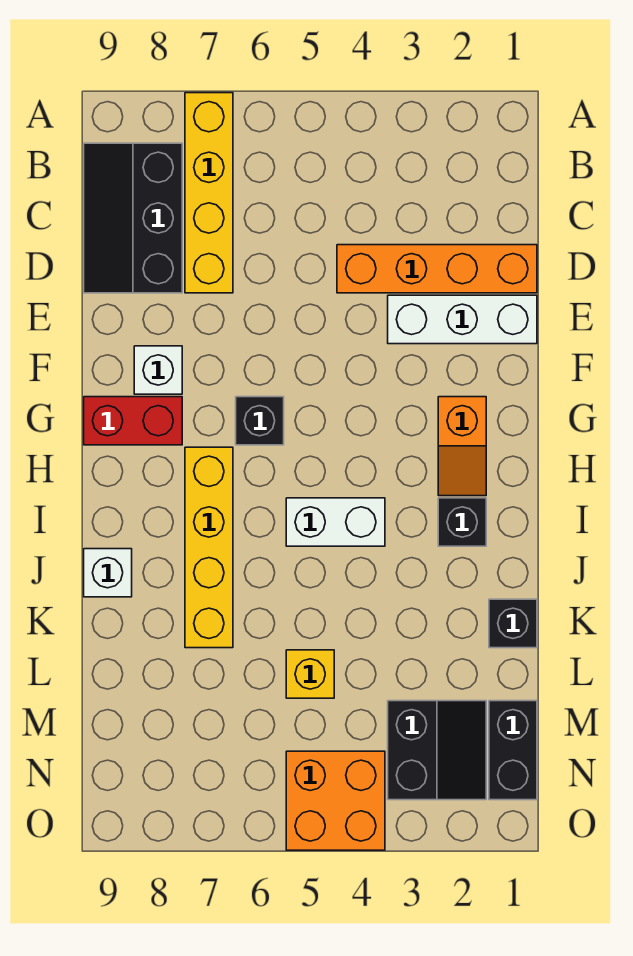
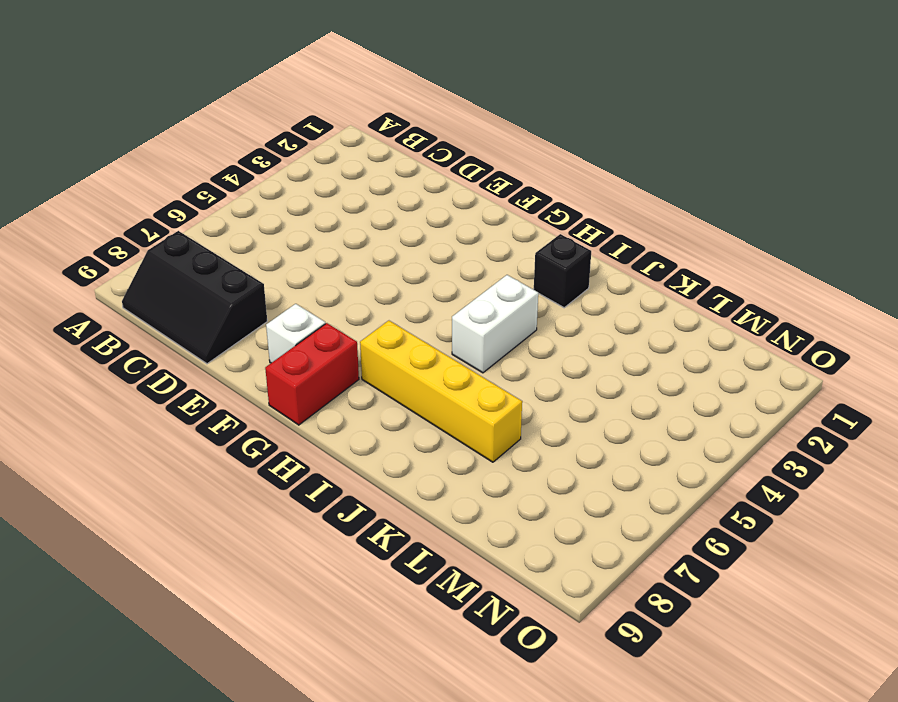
none -> yellow 1x4 brick [185,93,233,293]
none -> orange 1x4 brick [337,245,537,293]
none -> white 1x3 brick [388,295,537,344]

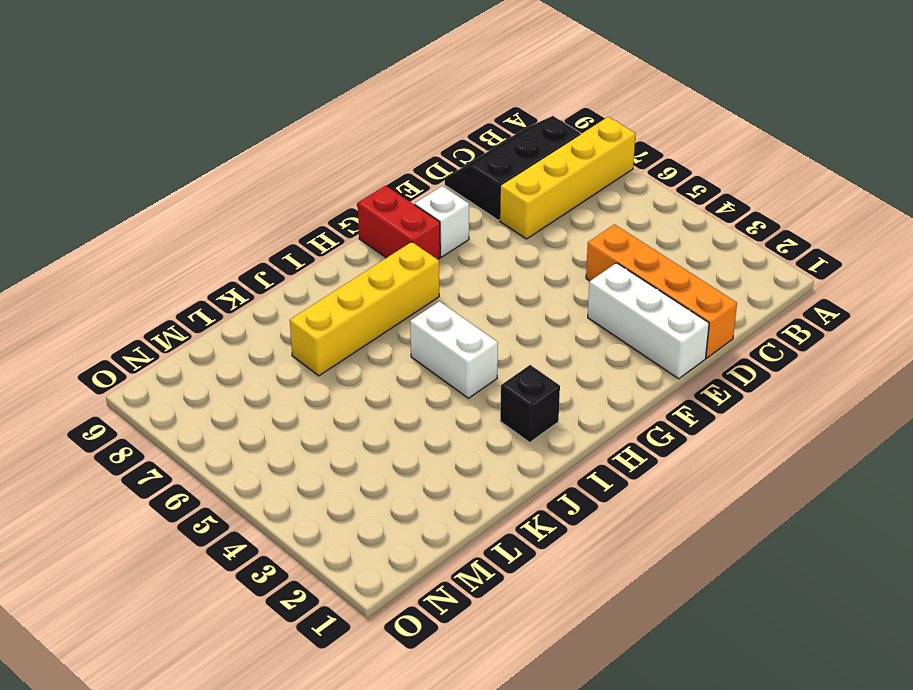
none -> orange 1x2 slope [438,397,486,496]
none -> black 1x1 brick [236,397,284,445]
none -> white 1x1 brick [84,549,132,597]

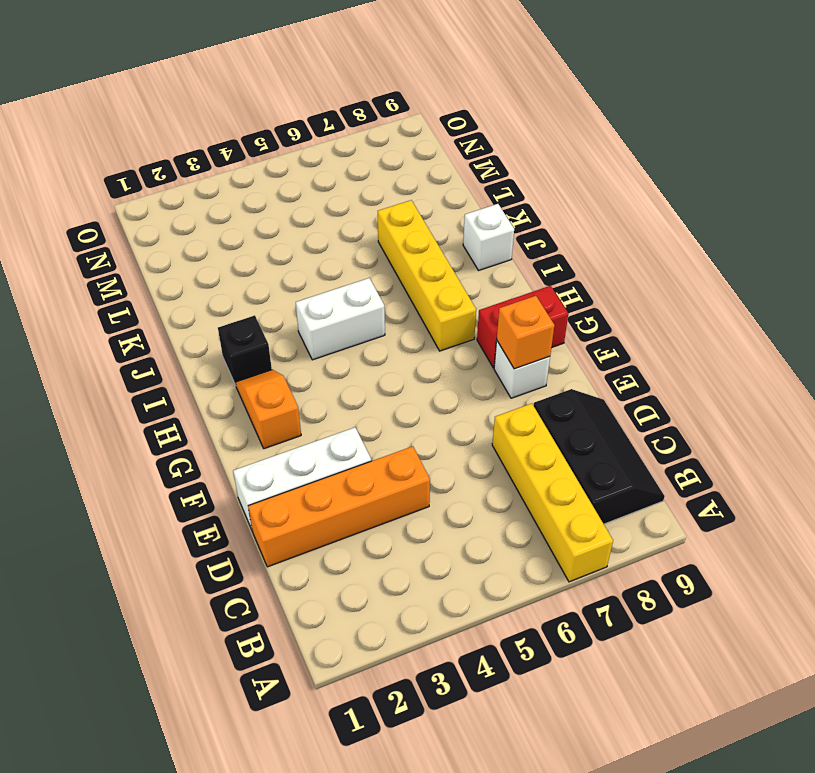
orange 1x1 brick [497,296,554,369] -> none
none -> black 1x1 brick [236,397,284,445]
none -> black 1x1 brick [489,599,537,648]
none -> yellow 1x1 brick [286,650,334,698]

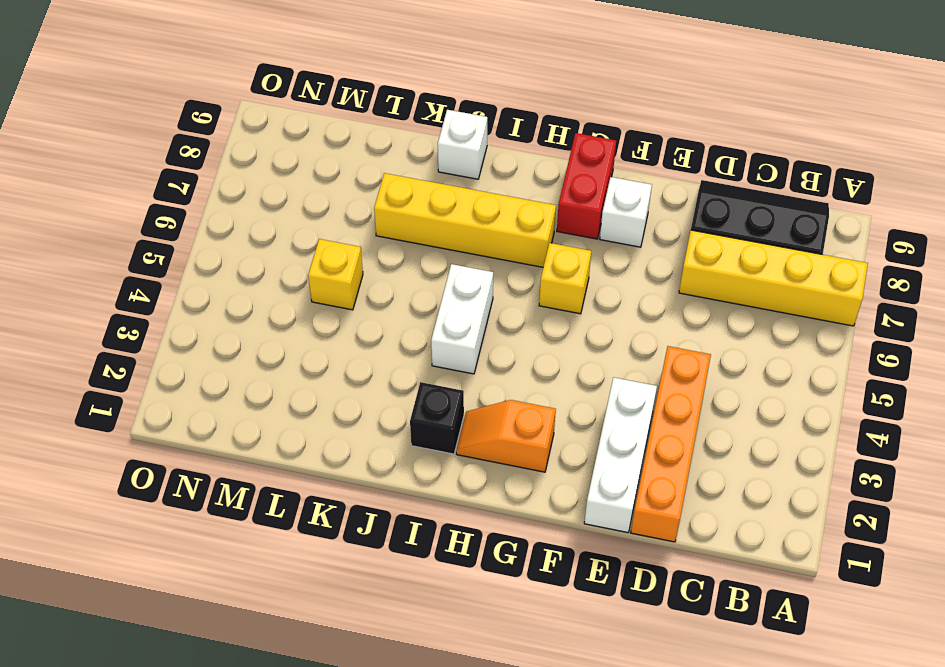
yellow 1x1 brick [539,243,591,314] -> black 1x1 brick [236,397,284,445]
none -> black 1x1 brick [489,599,537,648]
none -> black 1x2 brick [489,701,537,800]
none -> black 2x2 slope [388,701,486,800]

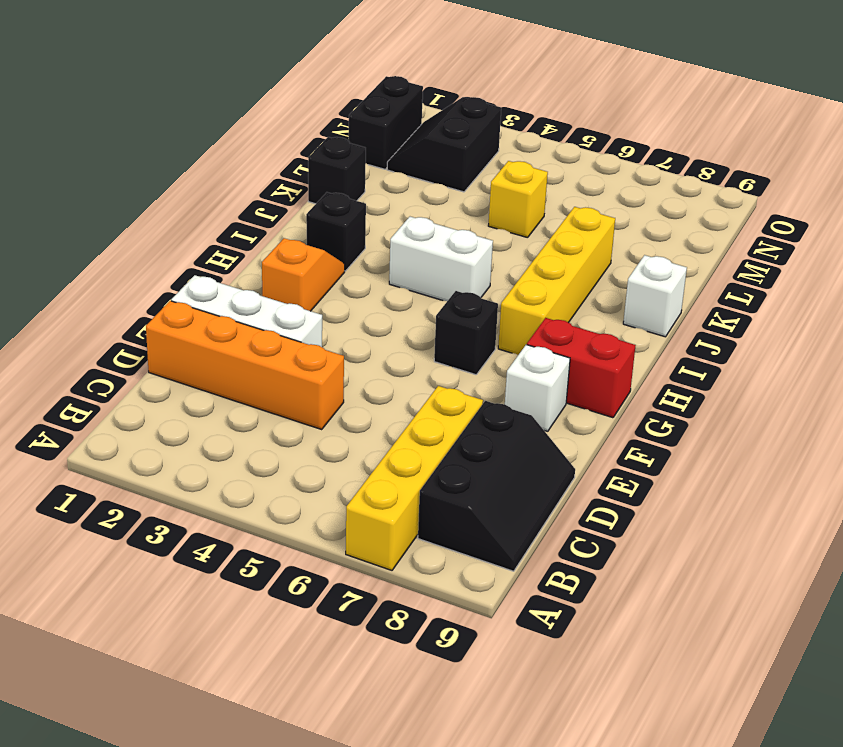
none -> orange 2x2 brick [286,751,385,850]

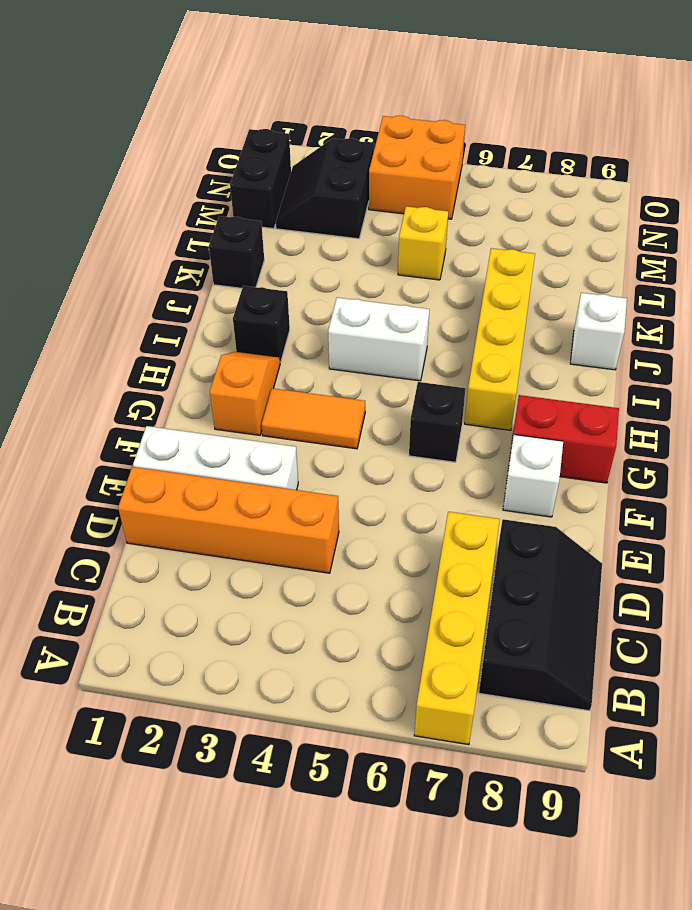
orange 1x2 tile [262,388,365,449] -> none

